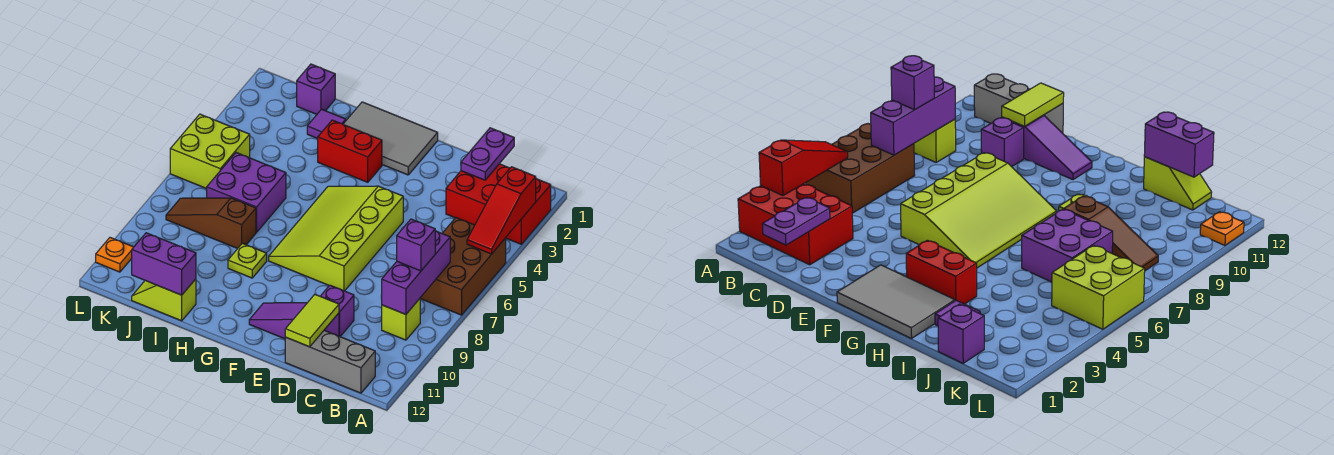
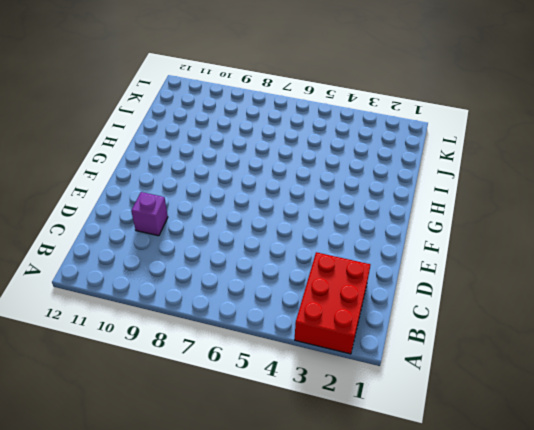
none -> brown 2x3 brick [420,218,506,315]
none -> lime 1x1 brick [382,299,420,340]
none -> grey 1x3 brick [285,330,375,393]

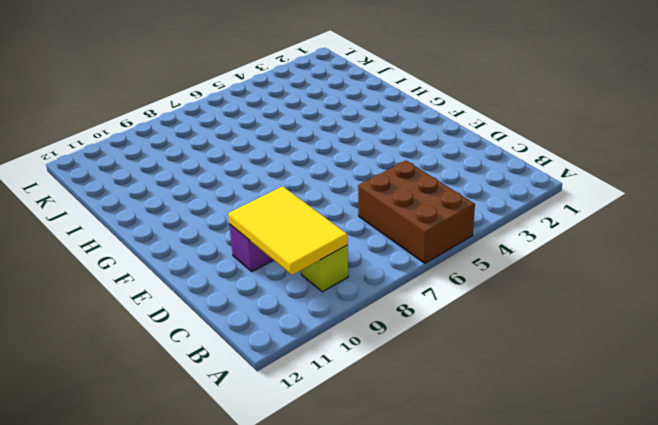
brown 2x3 brick [358,161,475,263] -> brown 2x3 brick turned to [420,218,506,315]
yellow 2x3 tile [228,186,348,275] -> purple 1x3 brick [382,231,450,314]
none -> red 2x3 brick [446,164,551,244]
none -> grey 1x3 brick [285,330,375,393]
none -> purple 1x3 slope [249,303,339,339]

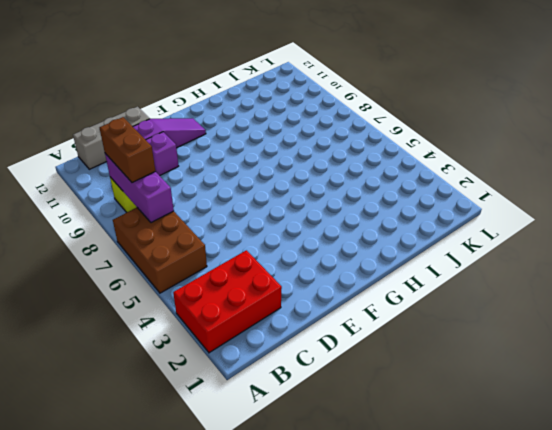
brown 1x2 brick [100,117,155,183] -> purple 1x1 brick [397,219,435,271]
none -> lime 3x4 slope [269,186,403,291]
none -> grey 2x3 tile [343,102,438,175]
none -> red 1x2 brick [318,120,382,182]

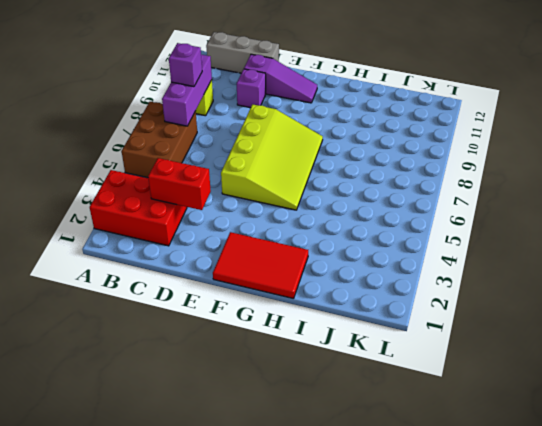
red 1x2 brick [148,158,211,210] -> red 1x2 brick moved to [318,120,382,182]
red 2x3 tile [213,232,308,299] -> grey 2x3 tile [343,102,438,175]
none -> lime 1x1 plate [228,243,267,278]
none -> purple 1x1 tile [307,109,346,139]
none -> purple 2x2 brick [207,153,286,232]

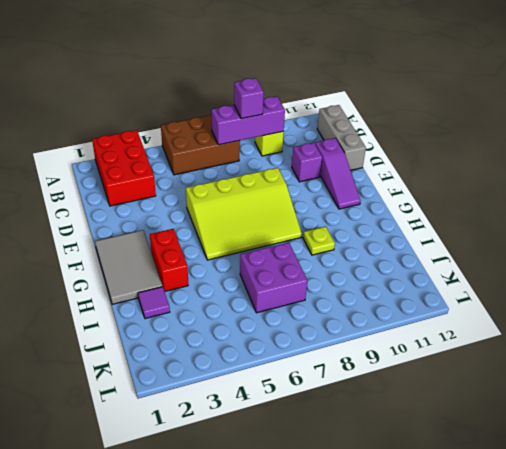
none -> brown 1x3 slope [166,198,256,249]
none -> lime 1x2 slope [132,279,196,321]
none -> purple 1x1 brick [297,64,335,114]

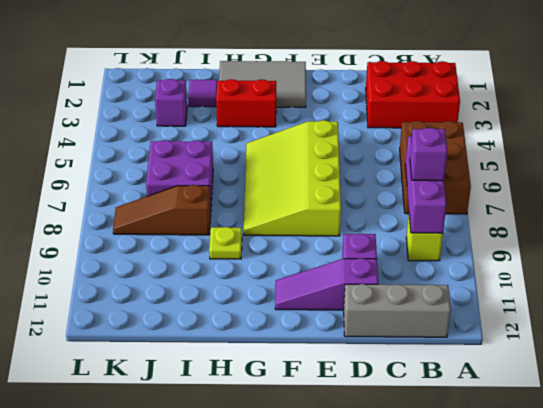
purple 1x1 brick [155,79,187,126] -> purple 1x1 brick moved to [297,64,335,114]
none -> lime 1x2 slope [132,279,196,321]
none -> lime 2x2 brick [170,114,250,189]
none -> orange 1x1 plate [96,238,134,272]

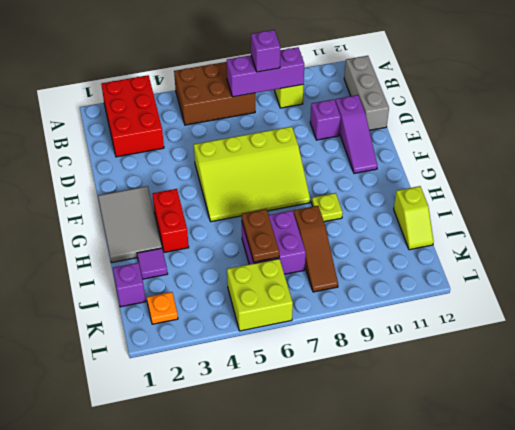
brown 1x2 plate [242,209,279,262] -> none
orange 1x1 plate [147,292,178,324] -> orange 1x1 plate moved to [96,238,134,272]
none -> red 1x3 slope [467,167,536,254]
none -> purple 1x2 plate [461,128,514,180]
none -> lime 1x2 tile [285,295,339,347]

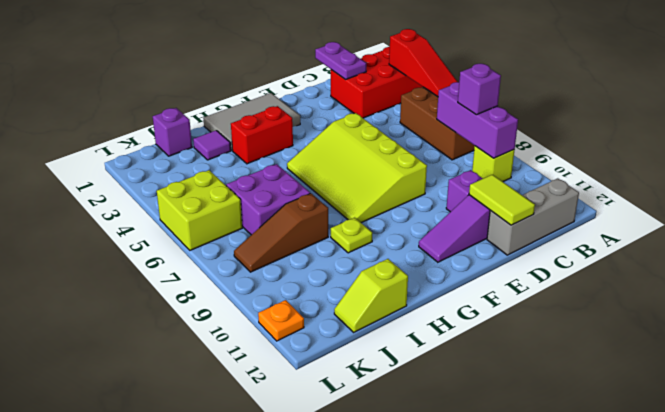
none -> purple 1x2 brick [132,233,196,295]

